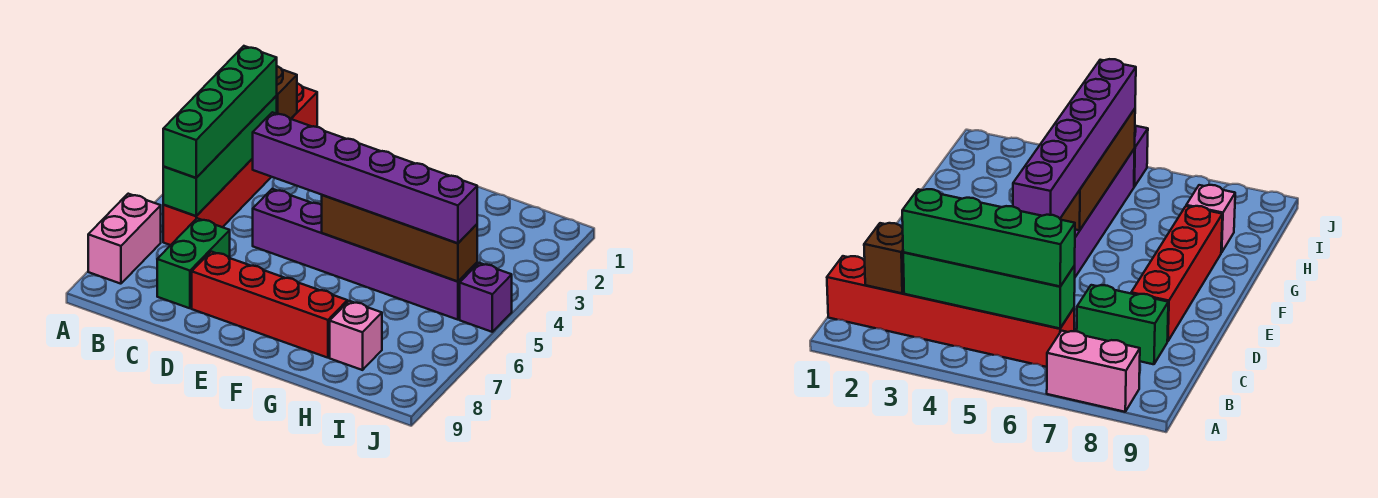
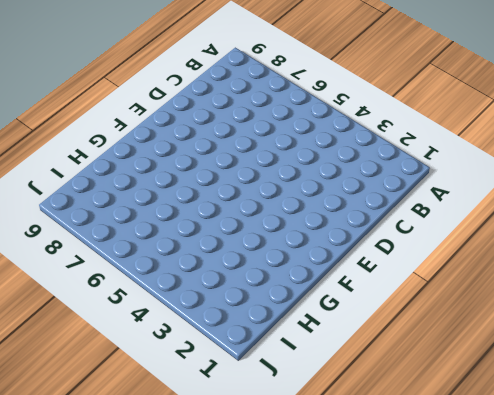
none -> pink 1x2 brick [88,194,161,284]
none -> red 1x6 brick [163,83,317,245]
none -> green 1x2 brick [157,218,230,308]

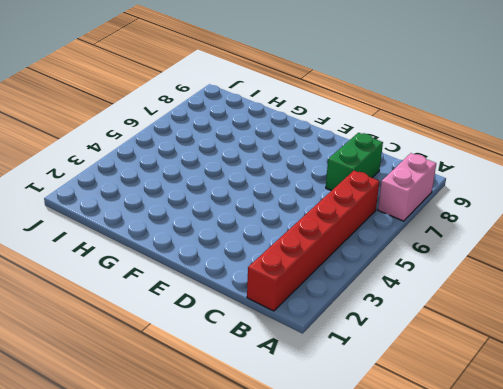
none -> purple 1x6 brick [253,189,477,320]
none -> red 1x4 brick [192,252,347,358]
none -> pink 1x1 brick [330,301,382,370]

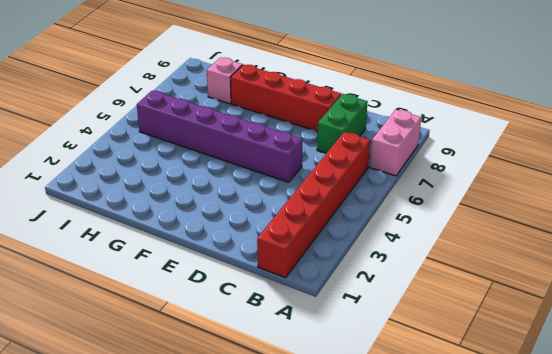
none -> purple 1x1 brick [460,263,512,332]
none -> brown 1x1 brick [276,66,297,119]
none -> green 1x4 brick [163,96,277,216]

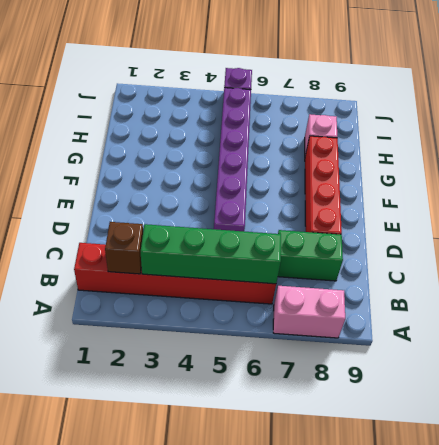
none -> brown 1x4 brick [322,195,477,282]
none -> green 1x4 brick [163,46,277,178]
none -> purple 1x6 brick [252,112,477,243]

